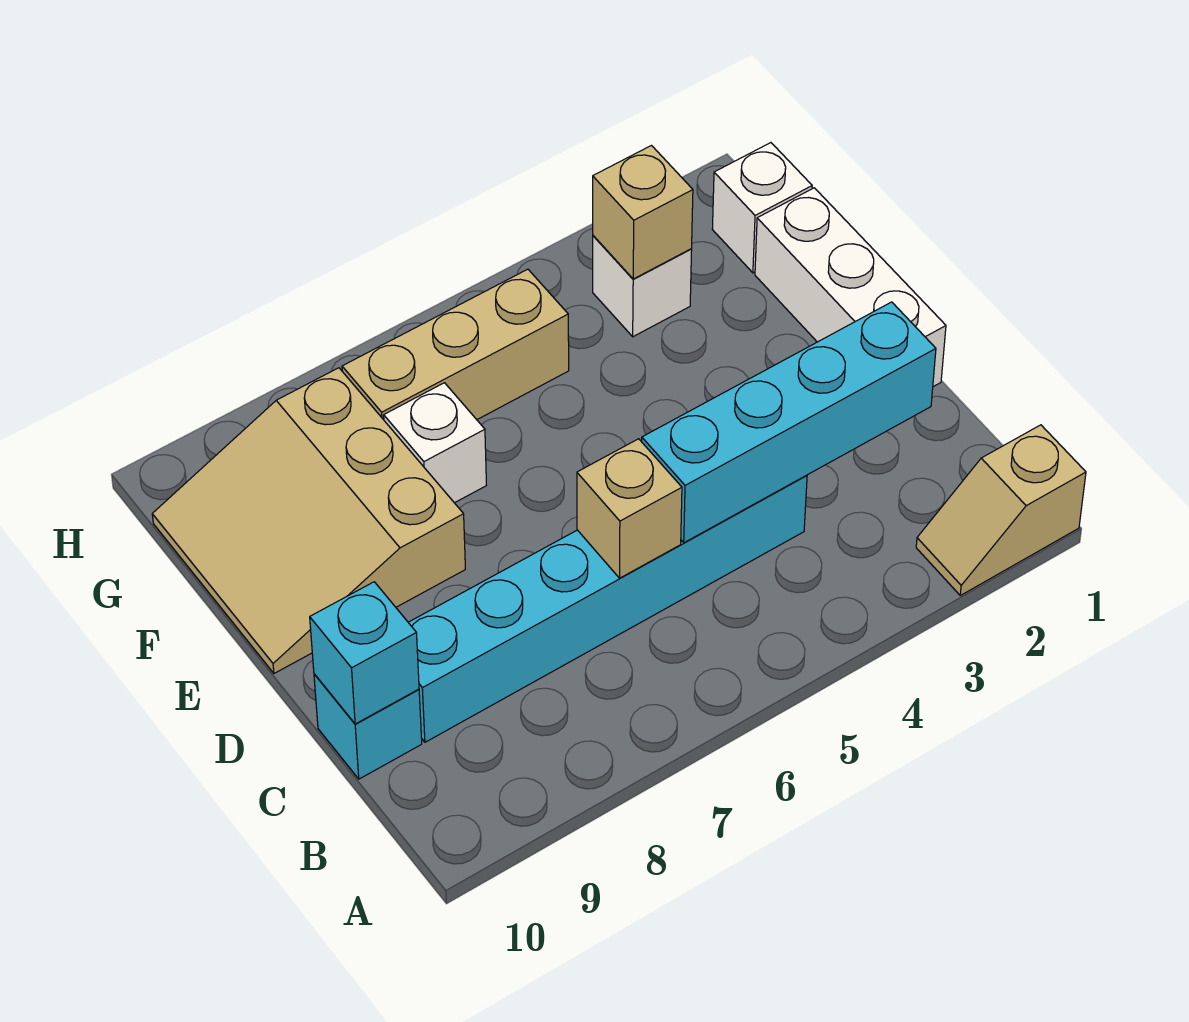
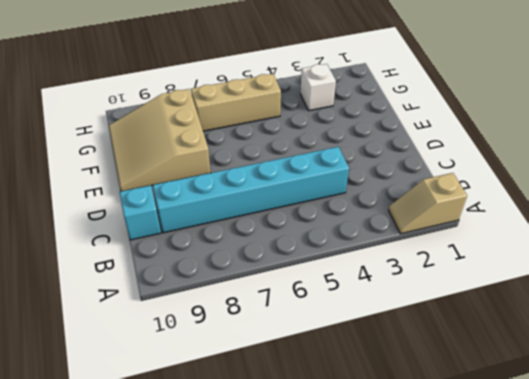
none -> white 1x3 brick [755,188,946,387]
none -> white 1x1 brick [384,383,486,503]
none -> white 1x1 brick [712,143,812,273]

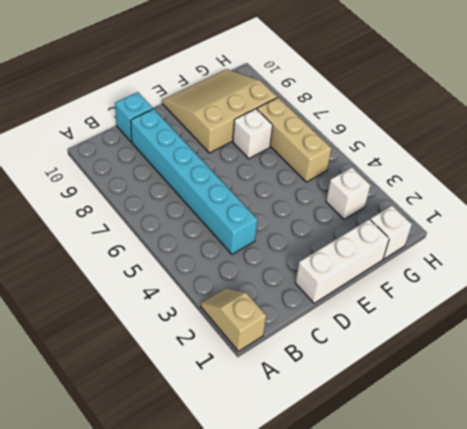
none -> cyan 1x4 brick [642,302,936,543]
none -> tan 1x1 brick [577,439,682,578]
none -> cyan 1x1 brick [310,582,419,724]

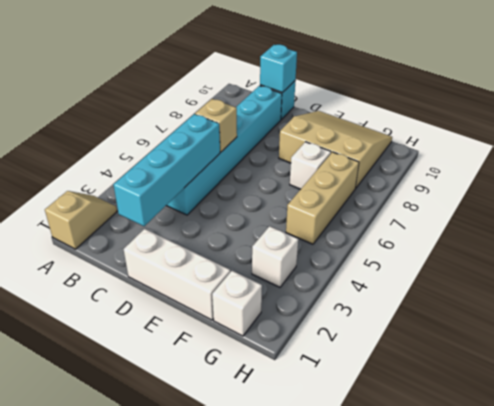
none -> tan 1x1 brick [593,146,693,279]

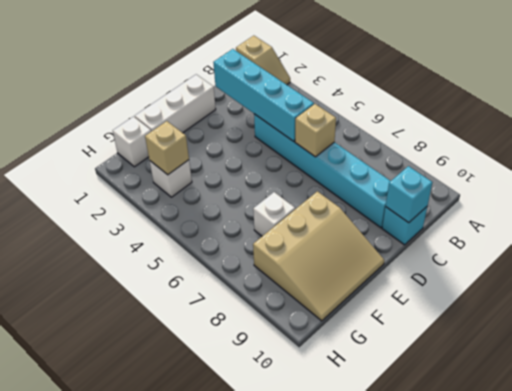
none -> tan 1x3 brick [342,269,569,420]

